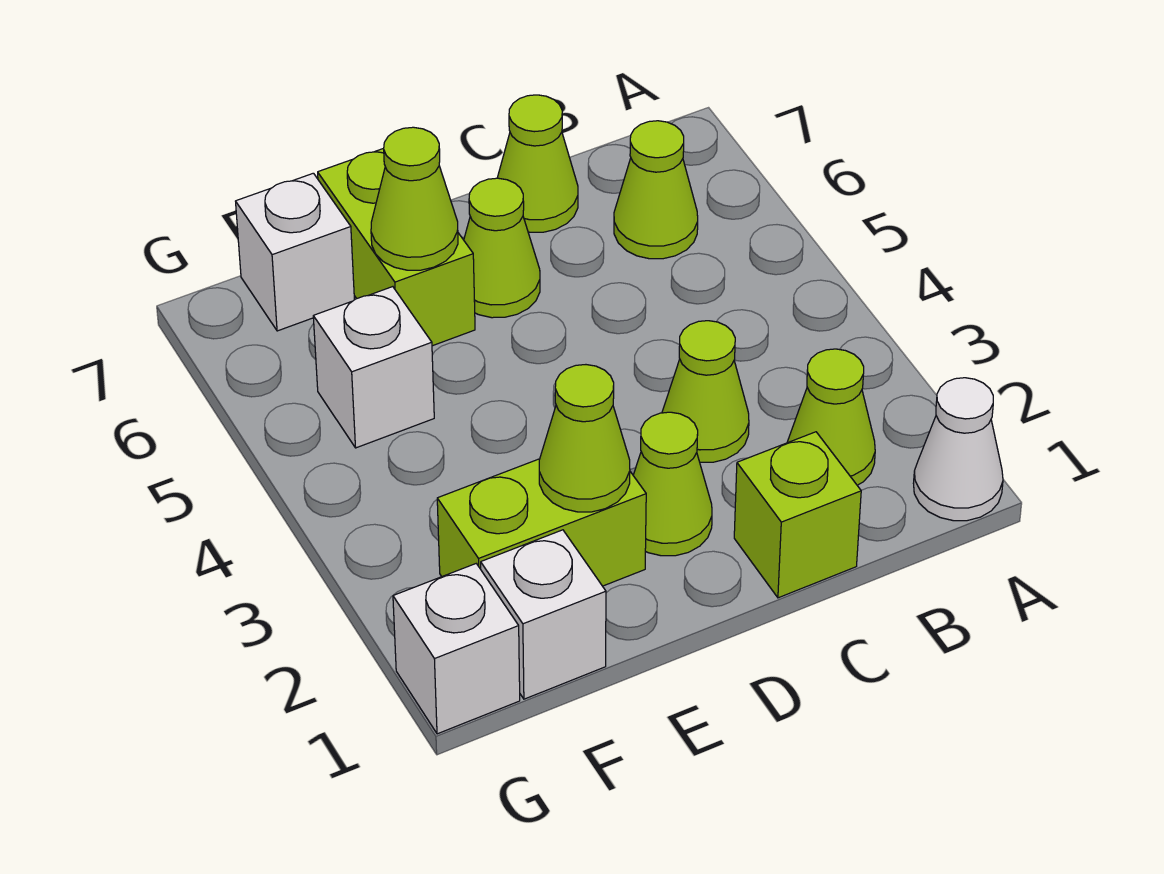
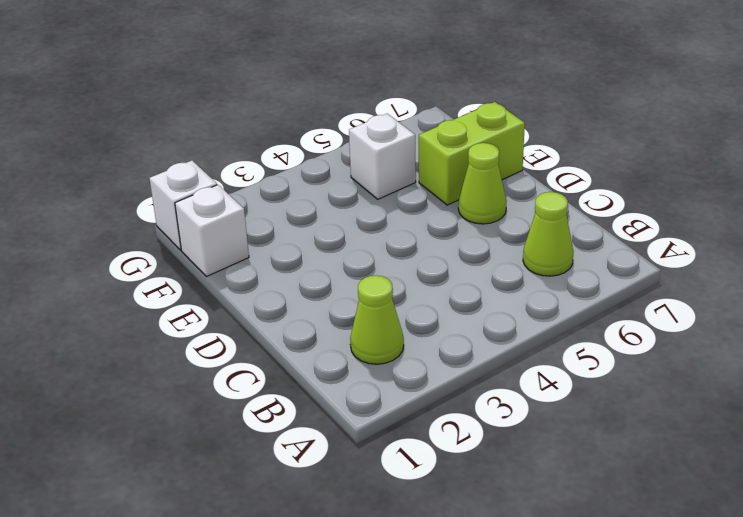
none -> white 1x1 cone [913,378,1003,521]
none -> lime 1x1 brick [734,432,861,598]
none -> lime 1x1 cone [662,321,749,462]

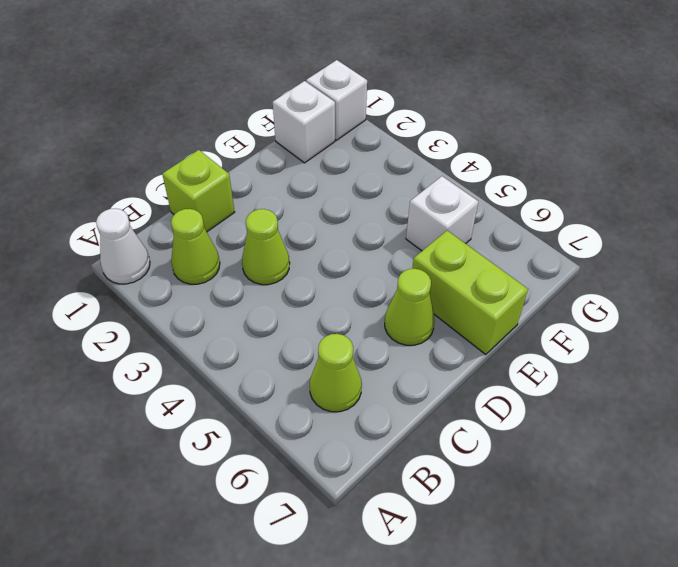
none -> lime 1x1 cone [497,95,578,232]
none -> lime 1x1 cone [633,412,712,556]
none -> lime 1x2 brick [437,459,646,586]

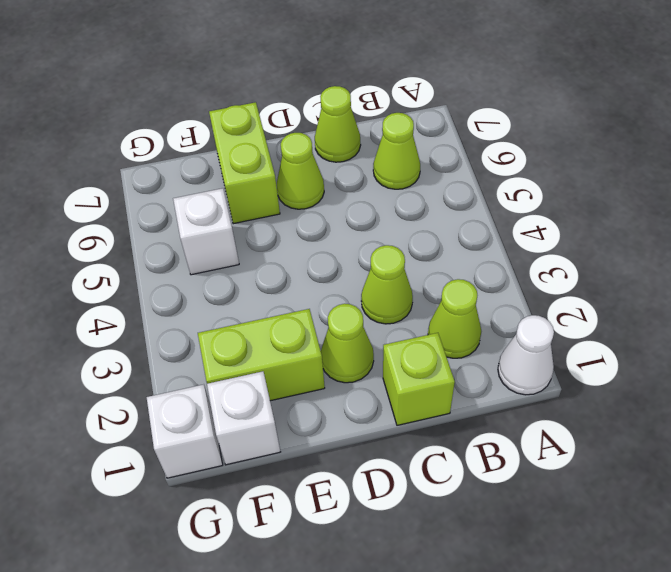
none -> white 1x1 brick [236,173,354,331]
none -> lime 1x1 cone [539,365,630,512]
none -> lime 1x1 cone [371,127,458,270]

